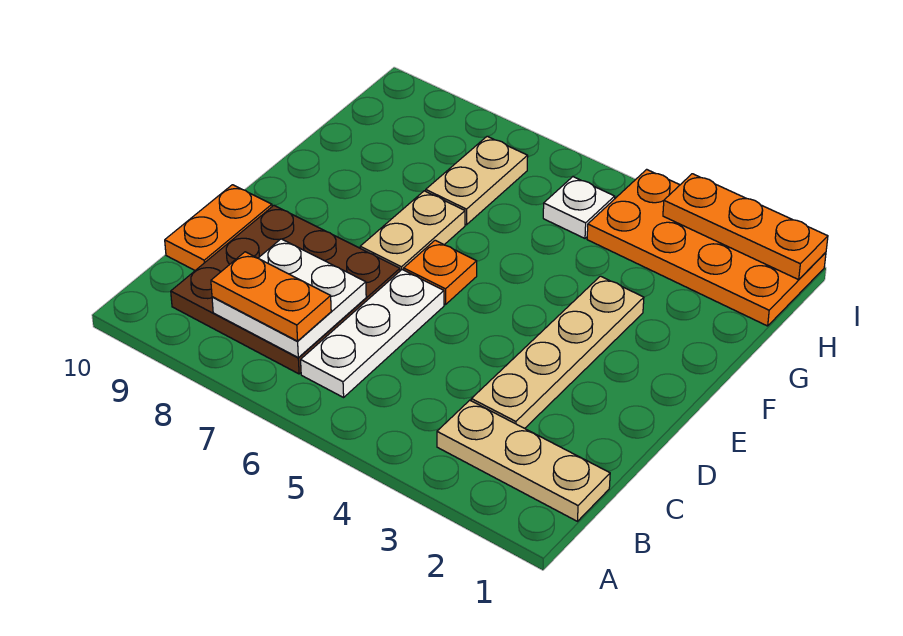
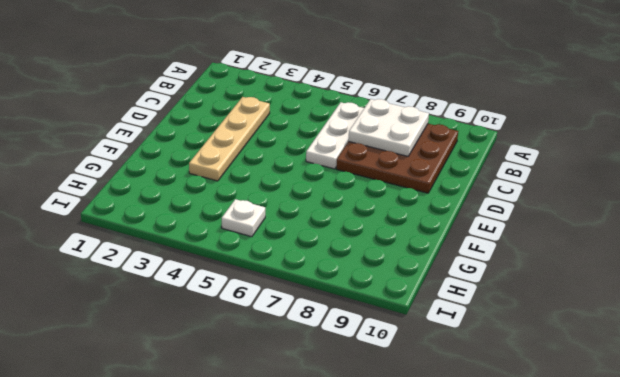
none -> tan 1x3 plate [437,400,610,521]
none -> orange 1x2 plate [165,185,272,270]
none -> orange 1x1 plate [404,240,477,305]

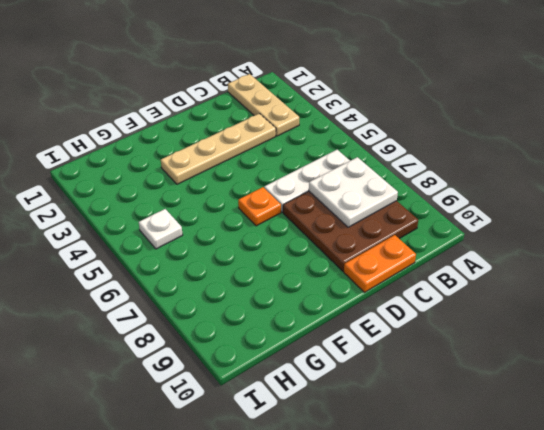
none -> tan 1x2 plate [360,191,465,271]
none -> tan 1x2 plate [426,136,528,225]
none -> orange 2x4 plate [587,169,826,326]

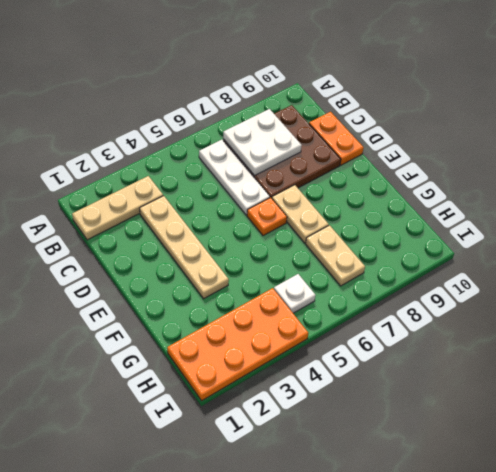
none -> orange 1x3 plate [663,174,828,280]
none -> orange 1x2 plate [211,252,331,341]

